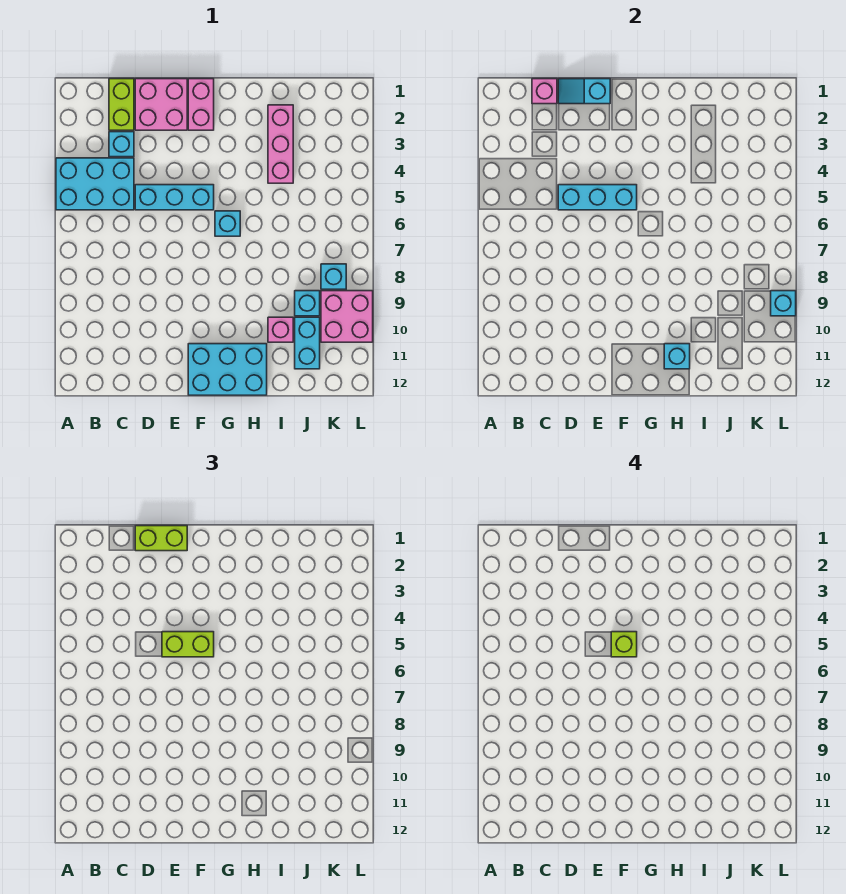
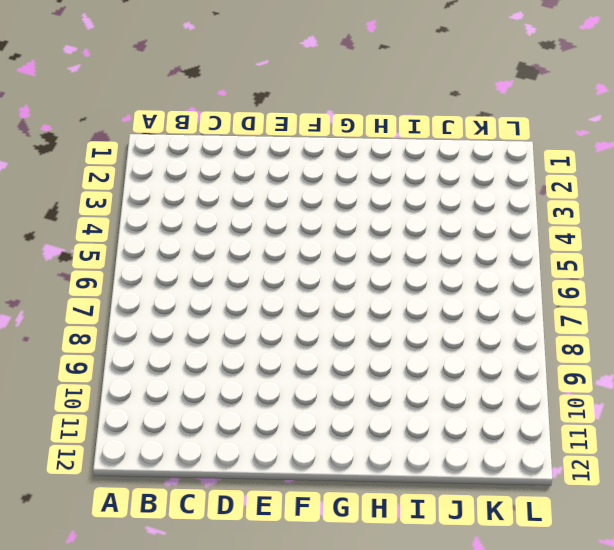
none -> cyan 2x3 brick [56,158,134,210]
none -> lime 1x2 brick [109,79,134,130]
none -> cyan 1x1 brick [109,132,134,157]

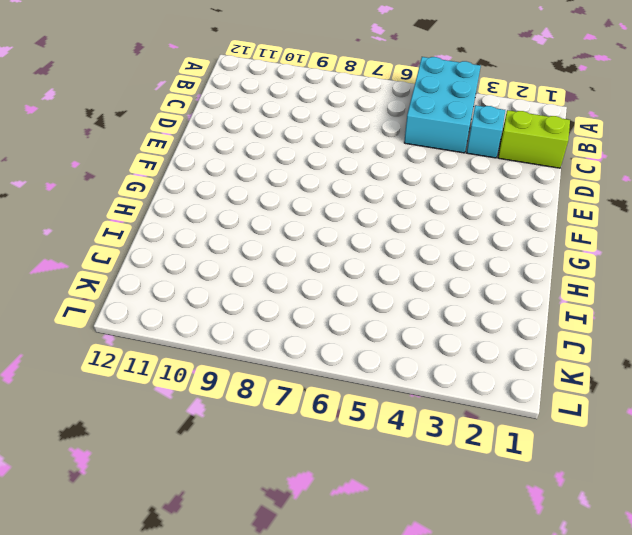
none -> pink 2x2 brick [135,79,187,130]
none -> cyan 1x3 brick [135,185,214,210]
none -> pink 1x2 brick [188,79,214,130]

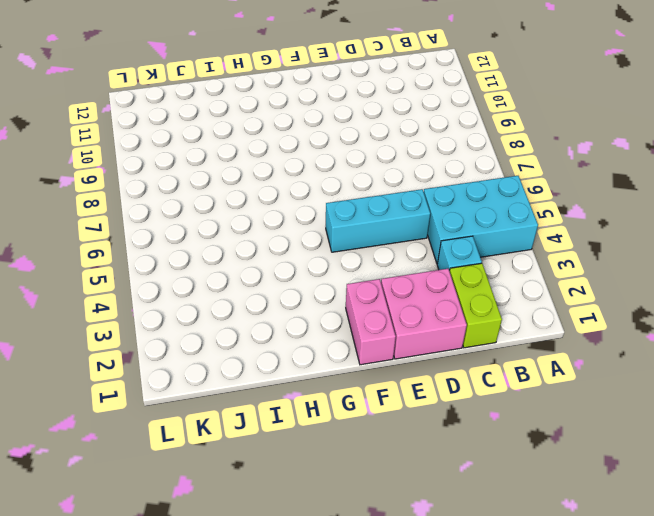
none -> cyan 2x3 brick [188,344,267,395]
none -> cyan 1x1 brick [215,211,240,236]
none -> pink 1x3 brick [268,105,293,183]

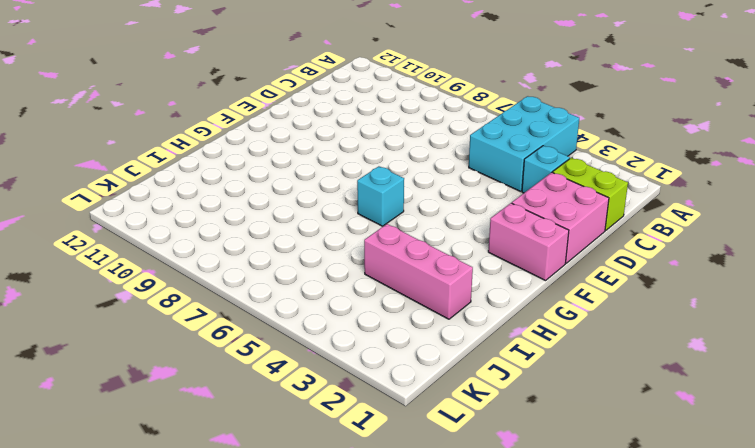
none -> cyan 1x3 brick [135,185,214,210]
none -> cyan 2x3 brick [188,344,267,395]
none -> pink 1x1 brick [268,317,293,342]

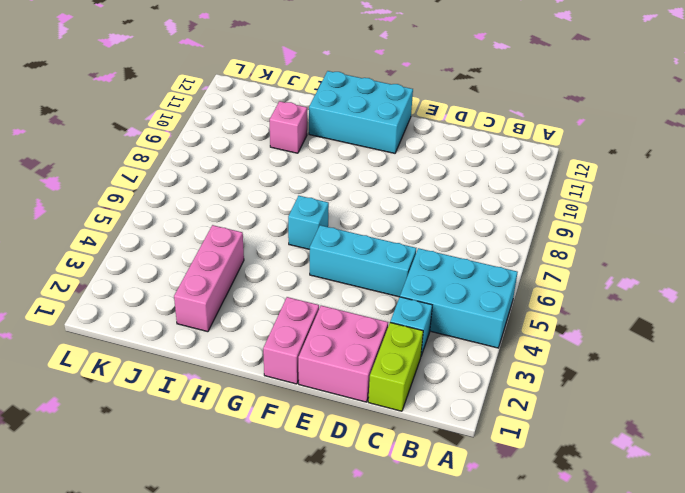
none -> cyan 1x1 brick [295,291,320,316]
none -> cyan 1x2 brick [295,317,320,369]
none -> cyan 1x1 brick [321,264,346,289]

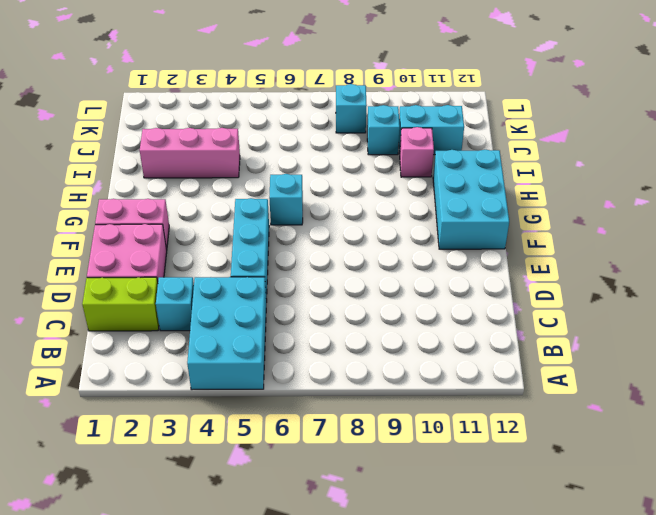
none -> pink 2x2 brick [321,291,373,342]
none -> pink 1x1 brick [532,79,557,104]
none -> cyan 1x2 slope [558,79,610,104]

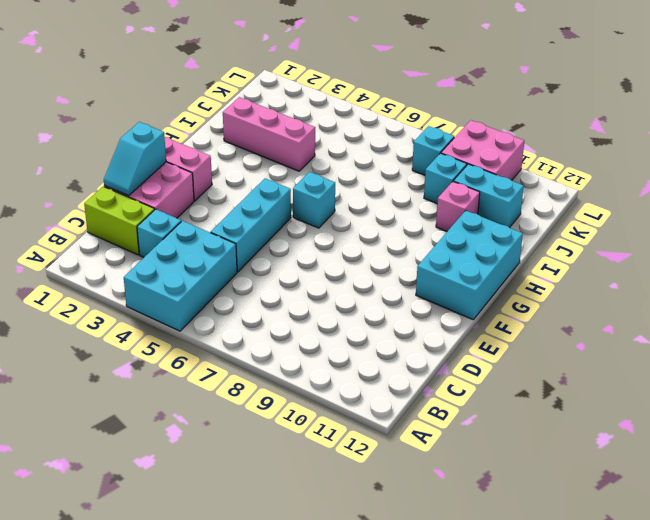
none -> pink 1x1 brick [532,79,557,104]
none -> cyan 1x3 brick [558,185,637,210]
none -> cyan 1x1 brick [664,344,690,369]

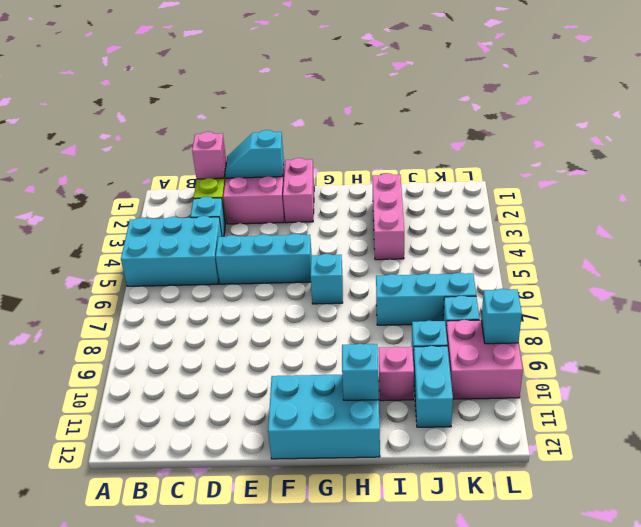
cyan 1x3 brick [376,273,476,325] -> cyan 1x3 brick moved to [558,185,637,210]
none -> lime 1x2 brick [135,526,187,551]
none -> lime 1x2 brick [162,632,214,657]
none -> lime 1x1 brick [611,632,637,657]

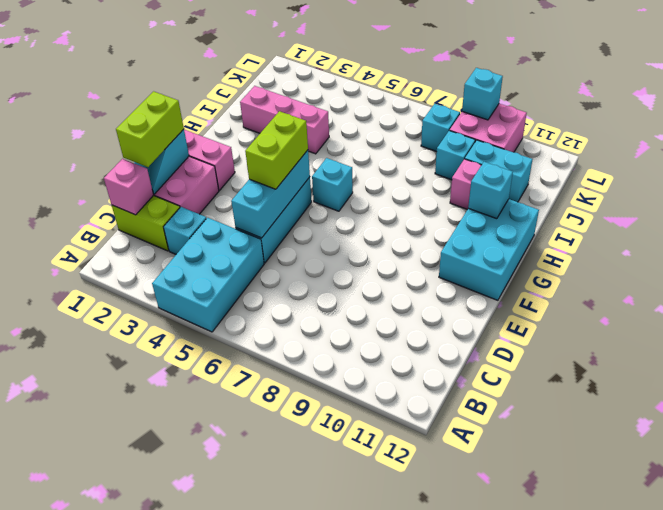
none -> lime 1x1 brick [611,632,637,657]

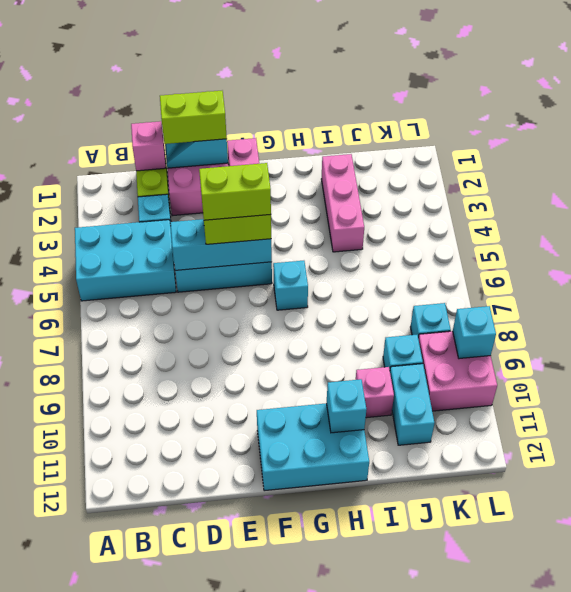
lime 1x2 brick [199,163,271,220] -> lime 1x1 brick [611,632,637,657]

